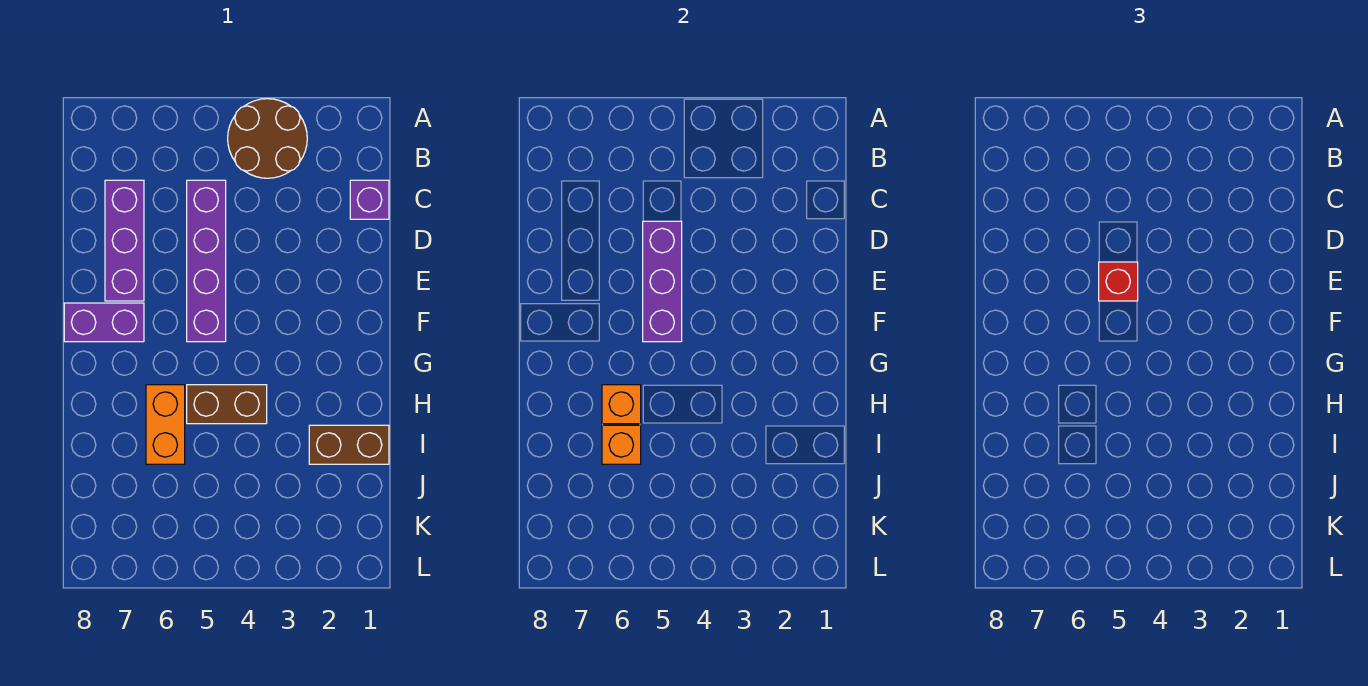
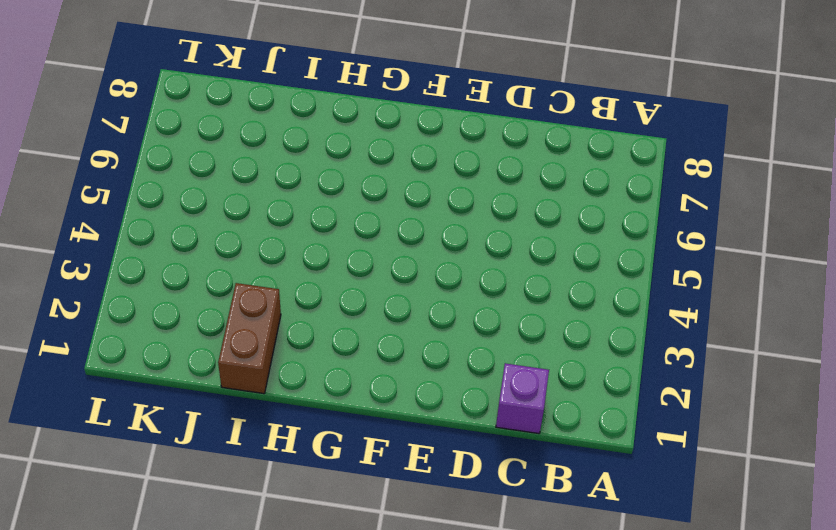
none -> brown 2x2 round brick [228,99,307,178]
none -> purple 1x4 brick [187,180,226,342]
none -> purple 1x3 brick [105,180,144,301]

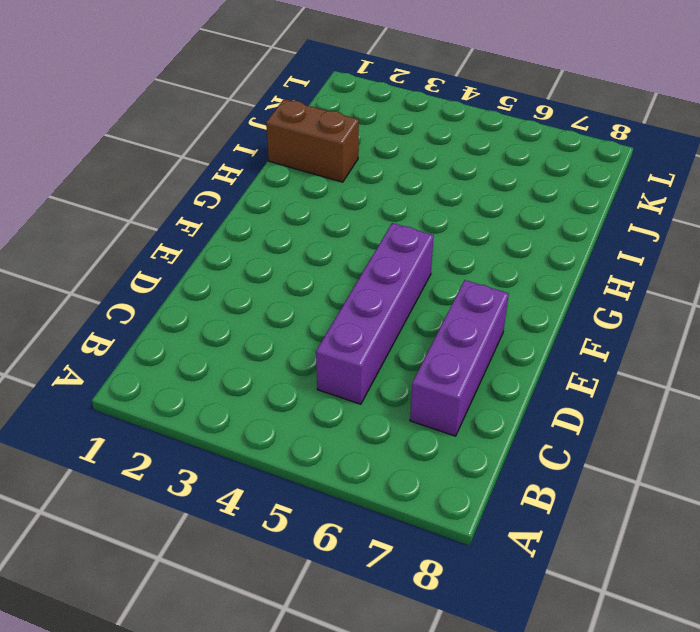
none -> brown 2x2 round brick [228,99,307,178]
none -> purple 1x1 brick [350,180,389,219]
none -> purple 1x2 brick [64,303,144,342]

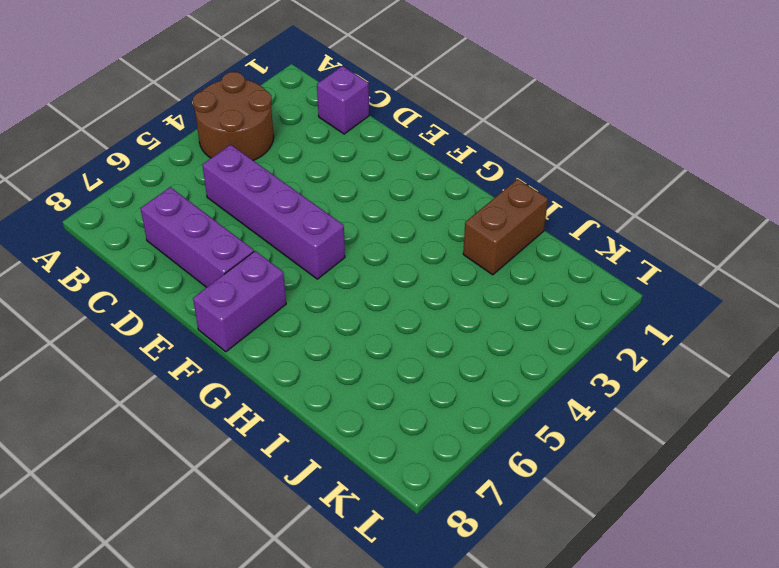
none -> brown 1x2 brick [187,385,267,424]
none -> orange 1x2 brick [146,385,185,464]
none -> purple 1x3 brick [643,221,682,342]

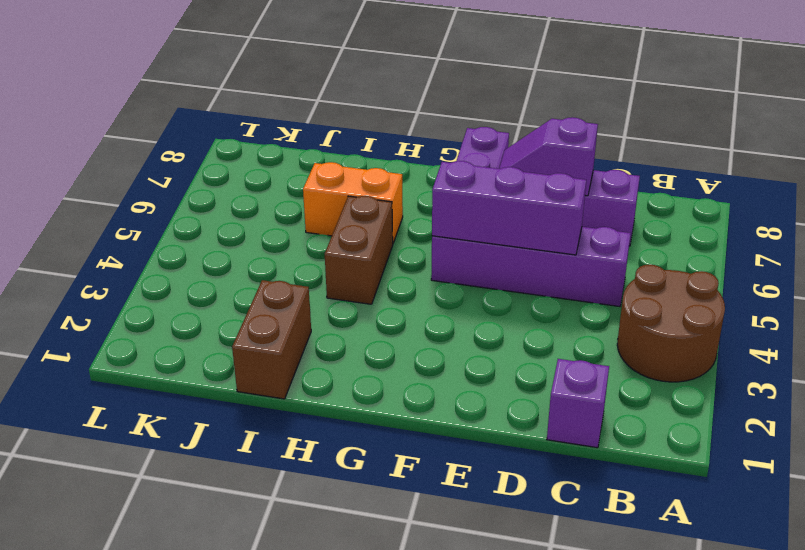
purple 1x2 slope [499,117,598,196] -> none
none -> orange 1x1 brick [602,385,641,424]
none -> orange 1x1 brick [602,425,641,464]
none -> red 1x1 brick [1099,262,1138,301]

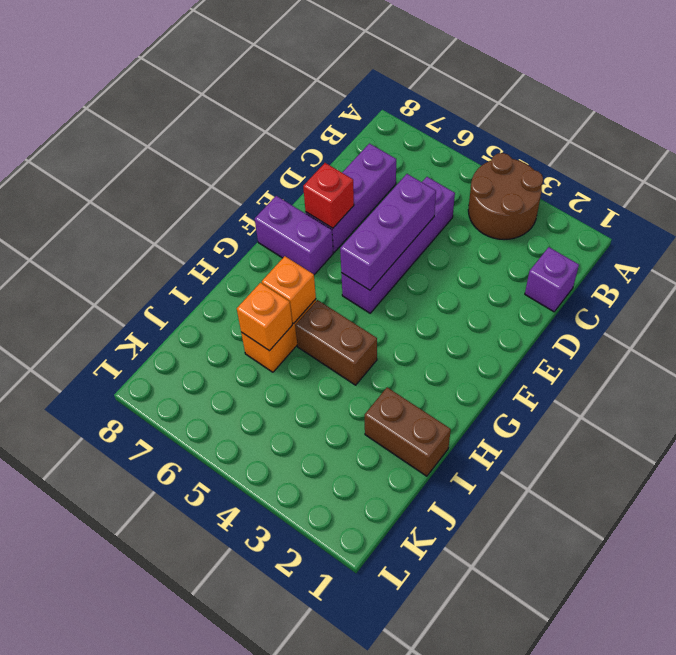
red 1x1 brick [303,163,354,228] -> red 1x1 brick moved to [1099,262,1138,301]

